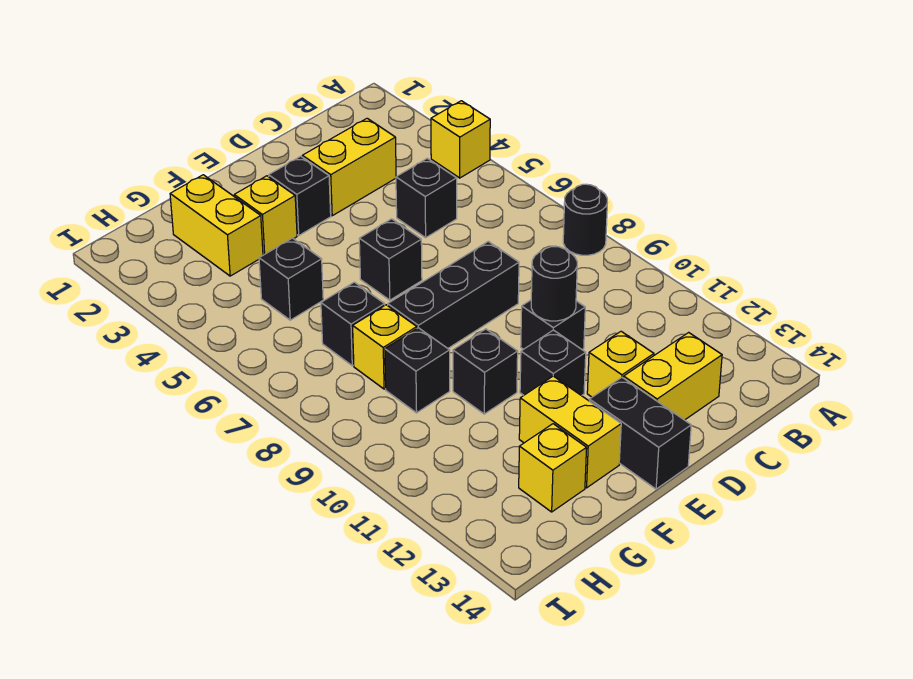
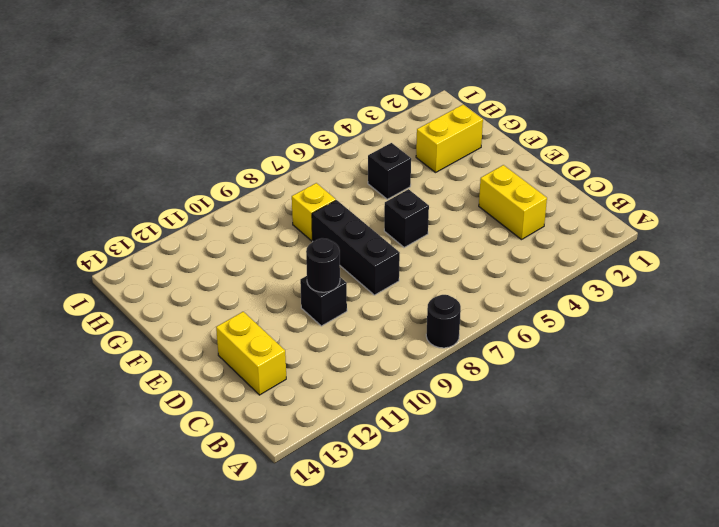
none -> yellow 1x1 brick [431,101,490,178]
none -> black 1x1 brick [396,158,457,238]
none -> yellow 1x1 brick [587,331,654,397]

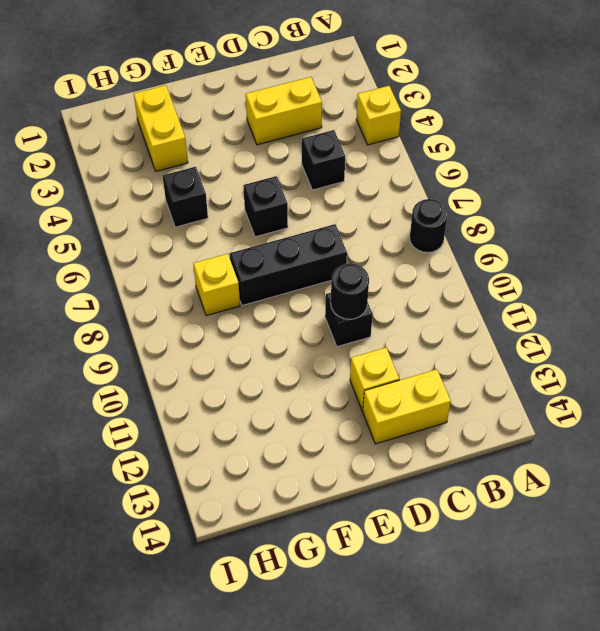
none -> black 1x1 brick [269,156,331,235]
none -> black 1x1 brick [520,330,586,396]
none -> black 1x2 brick [589,378,691,489]

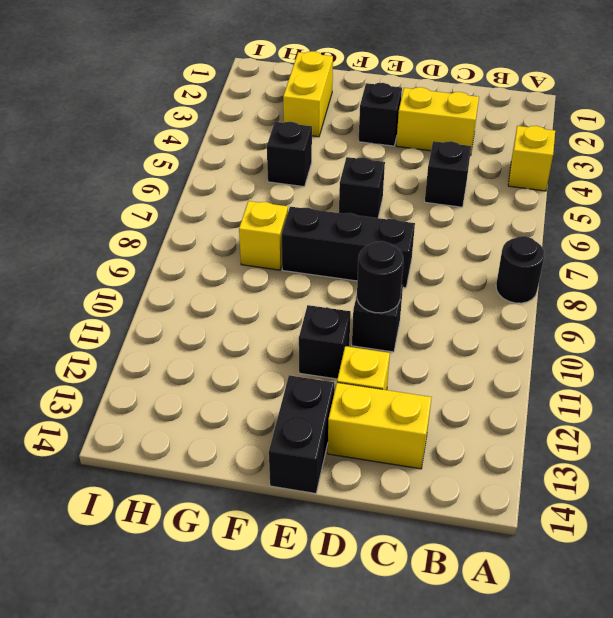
none -> yellow 1x1 brick [234,176,297,255]
none -> black 1x1 brick [453,329,518,414]
none -> yellow 1x2 brick [519,376,621,488]

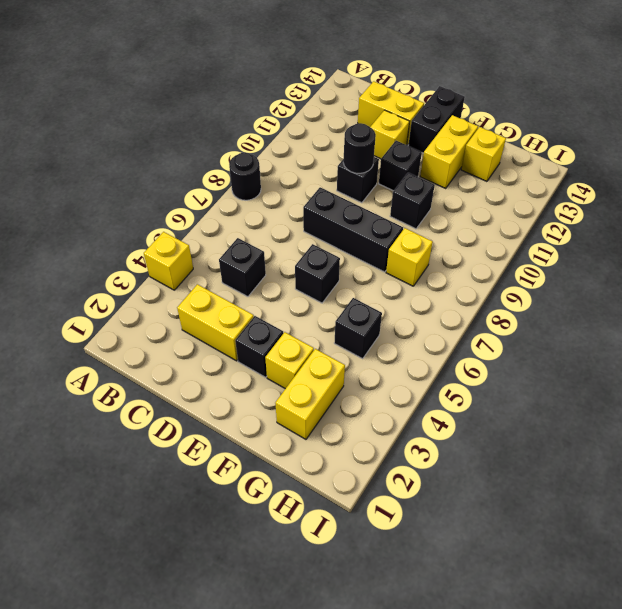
none -> black 1x1 brick [321,282,385,366]
none -> black 1x1 brick [385,328,450,413]

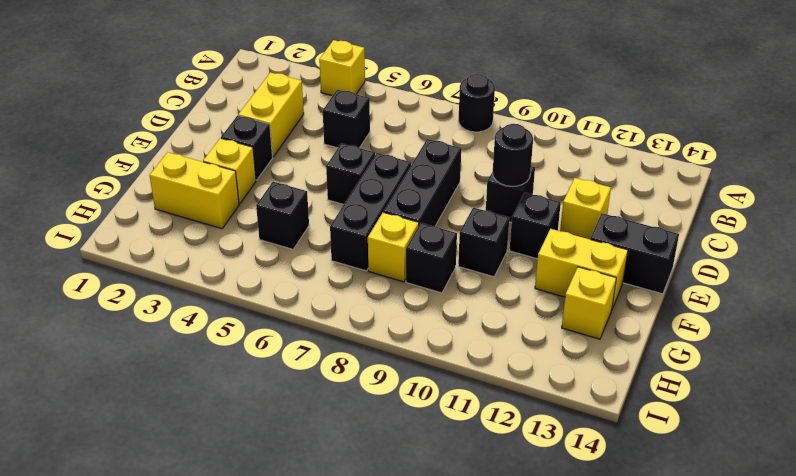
black 1x3 brick [330,153,411,271] -> black 1x1 brick [321,282,385,366]
none -> yellow 1x2 brick [624,332,722,420]

